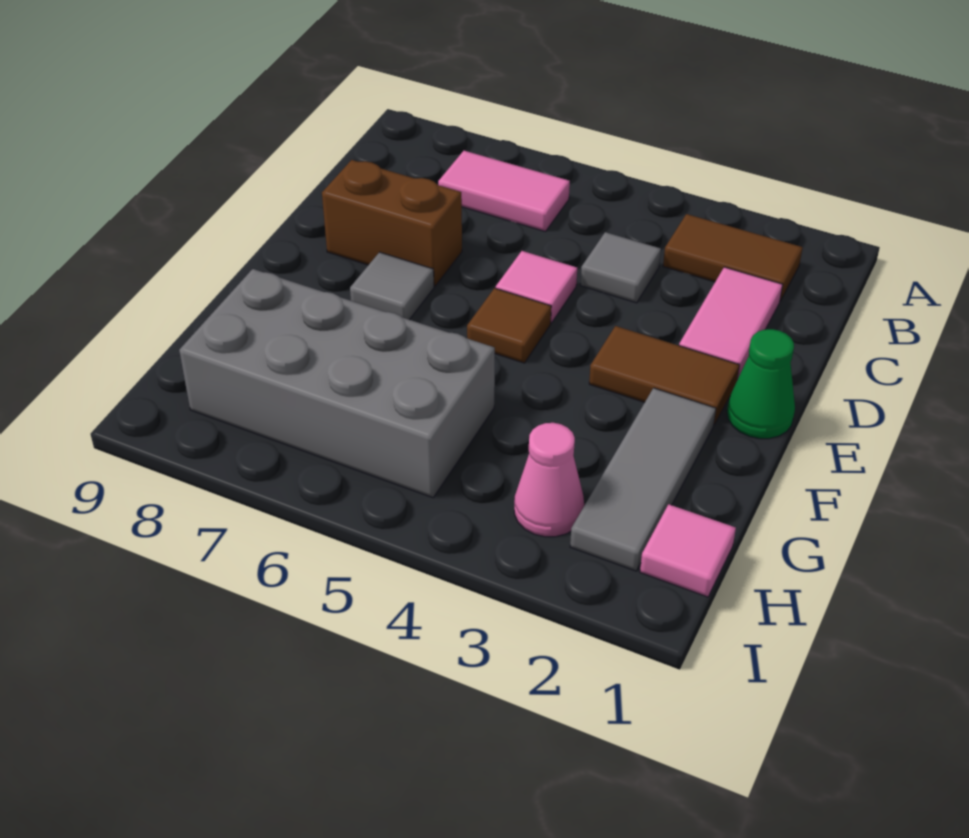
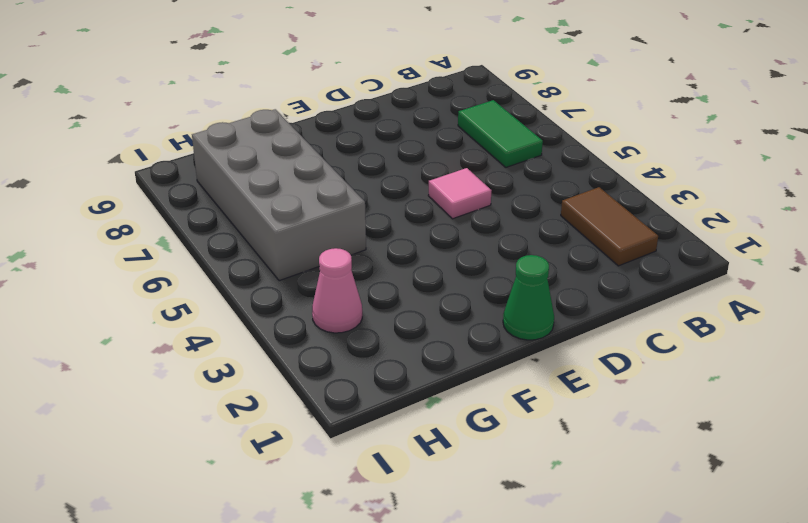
green 1x2 tile [458,100,543,167] -> pink 1x2 tile [438,151,570,232]
none -> pink 1x2 tile [679,267,783,380]
none -> grey 1x1 tile [580,232,661,303]
none -> brown 1x2 brick [322,160,462,286]

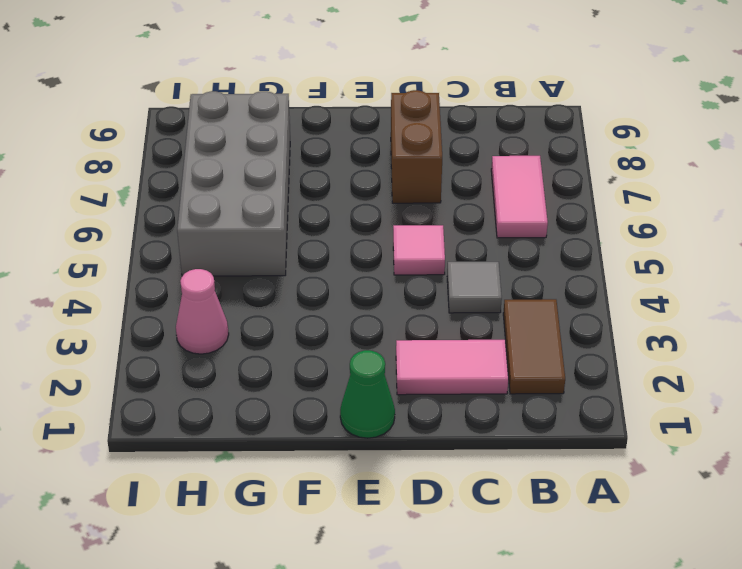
none -> brown 1x2 tile [589,326,739,425]
none -> brown 1x1 tile [467,288,551,363]
none -> grey 1x1 tile [350,252,434,320]

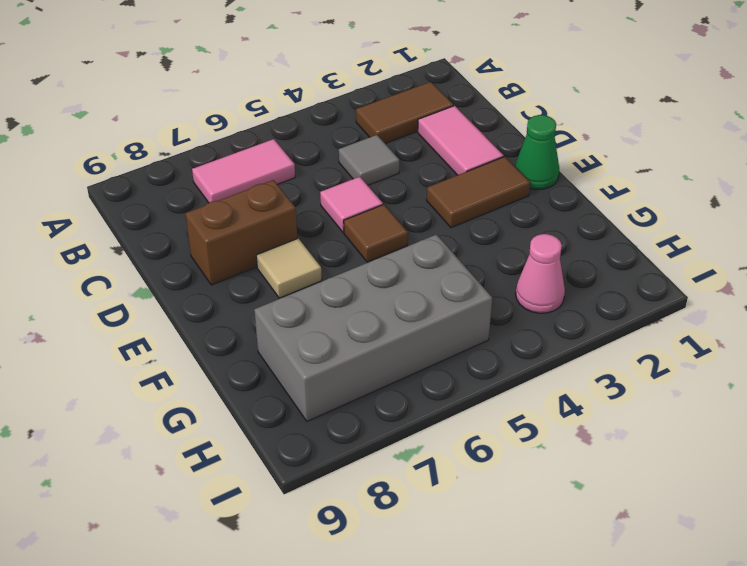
tan 1x1 tile [256,238,322,298] -> grey 1x1 tile [350,252,434,320]
none -> grey 1x3 tile [570,388,716,571]
none -> pink 1x1 tile [640,504,736,597]

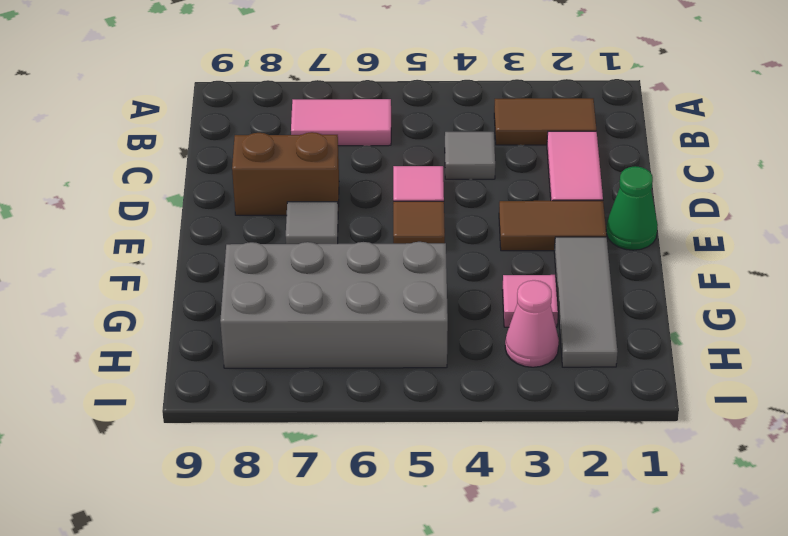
pink 1x1 tile [502,275,558,327] -> pink 1x1 tile moved to [640,504,736,597]

